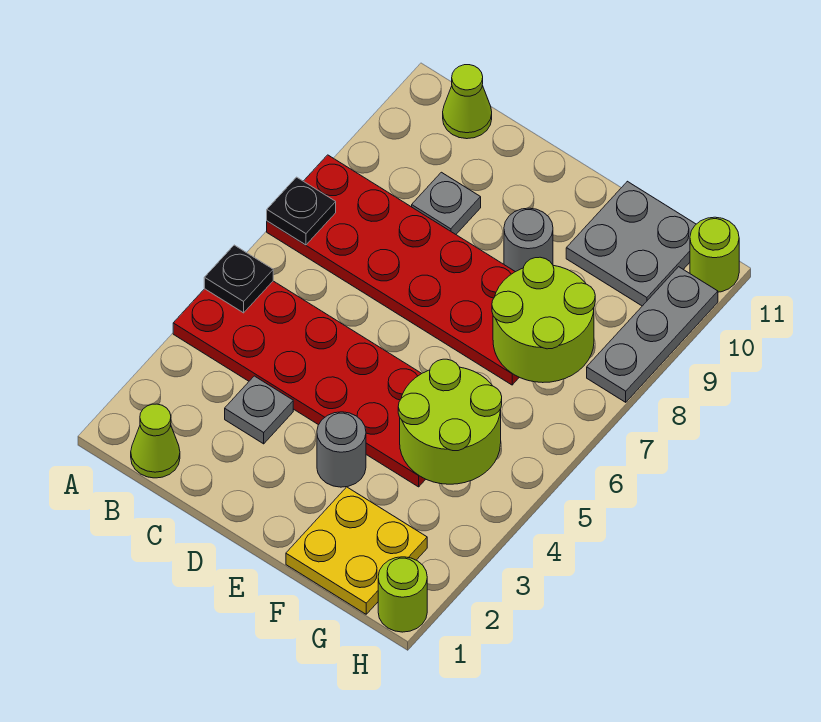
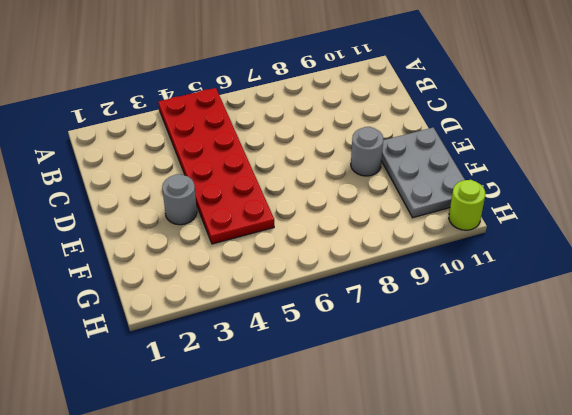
grey 2x3 plate [381,127,465,218] -> grey 2x2 plate [566,181,696,306]
none -> red 2x6 plate [267,155,519,385]
none -> lime 1x1 cone [131,404,180,478]
none -> lime 1x1 cone [443,65,492,139]

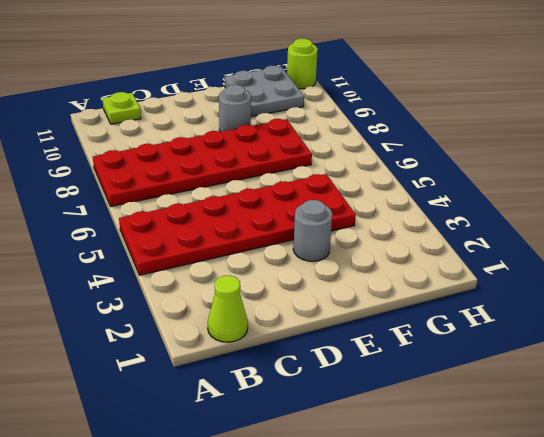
lime 1x1 plate [102,92,141,124] -> lime 1x1 cone [443,65,492,139]
none -> grey 1x1 plate [225,376,293,444]
none -> grey 1x1 plate [412,172,481,234]
none -> yellow 2x2 plate [286,487,427,614]

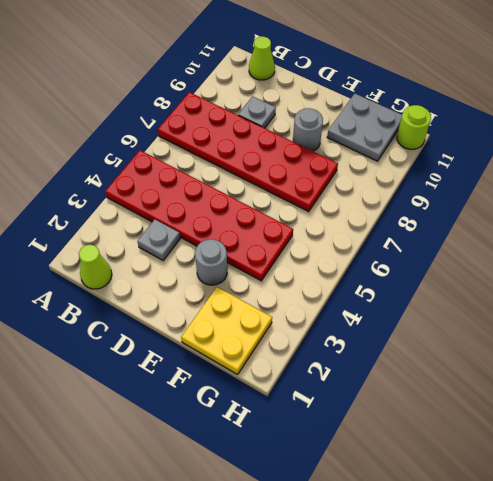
none -> lime 1x1 round brick [378,557,427,632]
none -> grey 1x3 plate [587,267,718,402]
none -> black 1x1 plate [204,245,273,313]

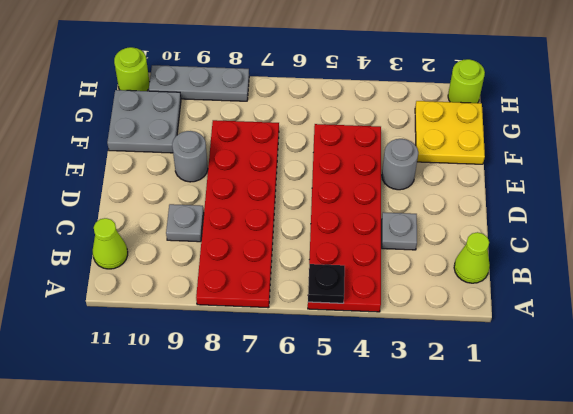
none -> black 1x1 plate [267,177,336,245]
none -> lime 2x2 round brick [398,359,502,484]
none -> lime 2x2 round brick [492,257,595,383]

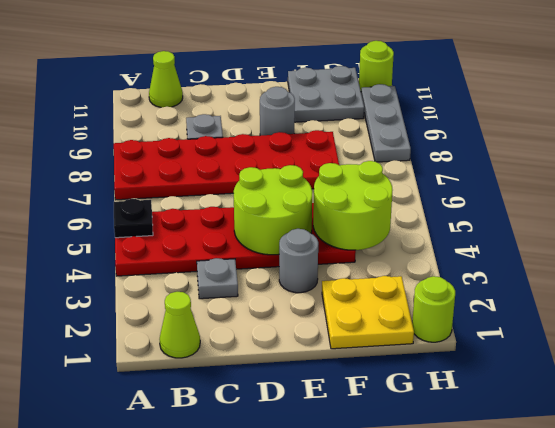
lime 2x2 round brick [234,165,312,255] -> lime 2x2 round brick moved to [492,257,595,383]
none -> black 1x1 plate [267,177,336,245]

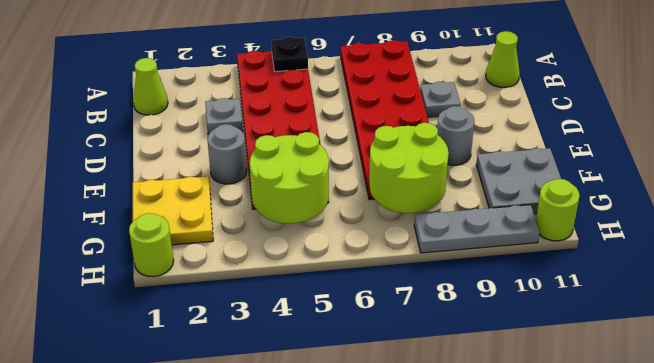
none -> black 1x1 plate [267,177,336,245]

